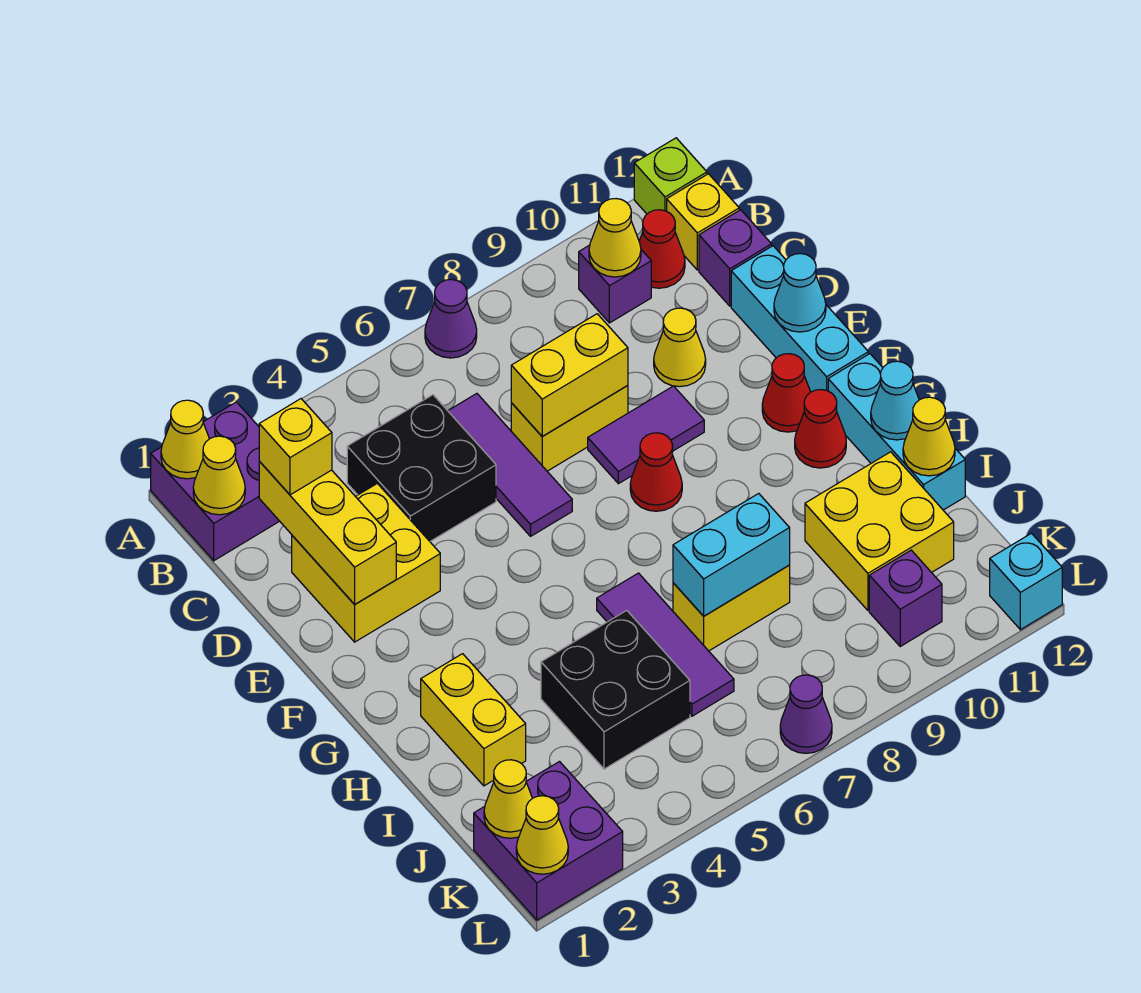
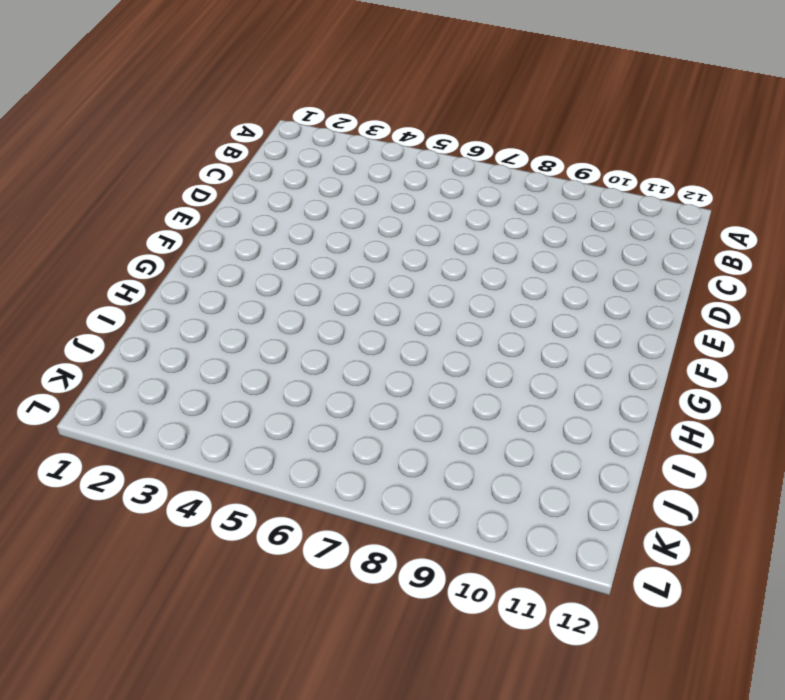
none -> purple 2x2 brick [151,402,279,561]
none -> purple 1x1 cone [425,279,477,358]
none -> lime 1x1 brick [634,138,707,214]
none -> purple 1x1 brick [579,245,651,323]

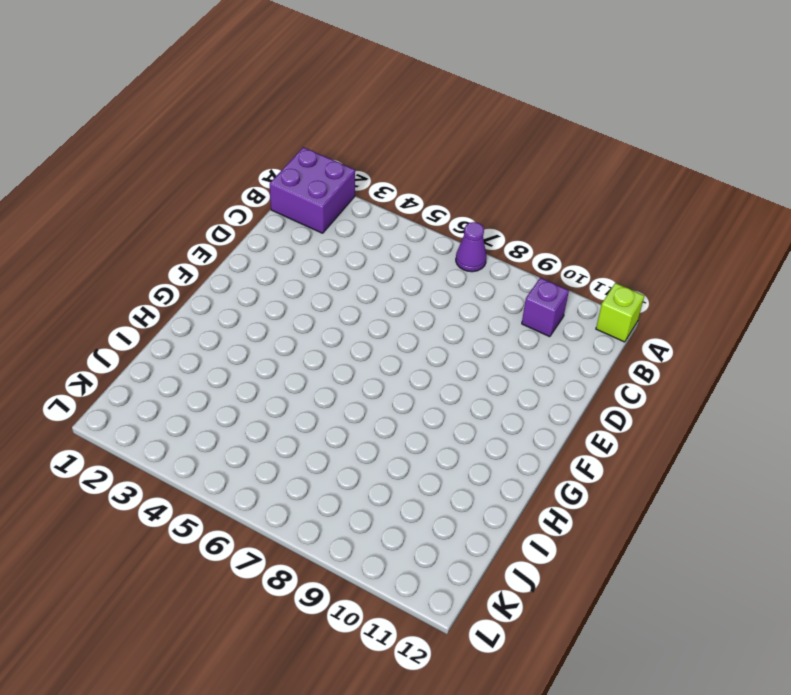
none -> red 1x1 cone [639,210,685,288]
none -> yellow 1x1 brick [667,174,739,270]
none -> black 2x2 brick [347,395,496,541]
none -> purple 1x3 tile [448,394,572,536]

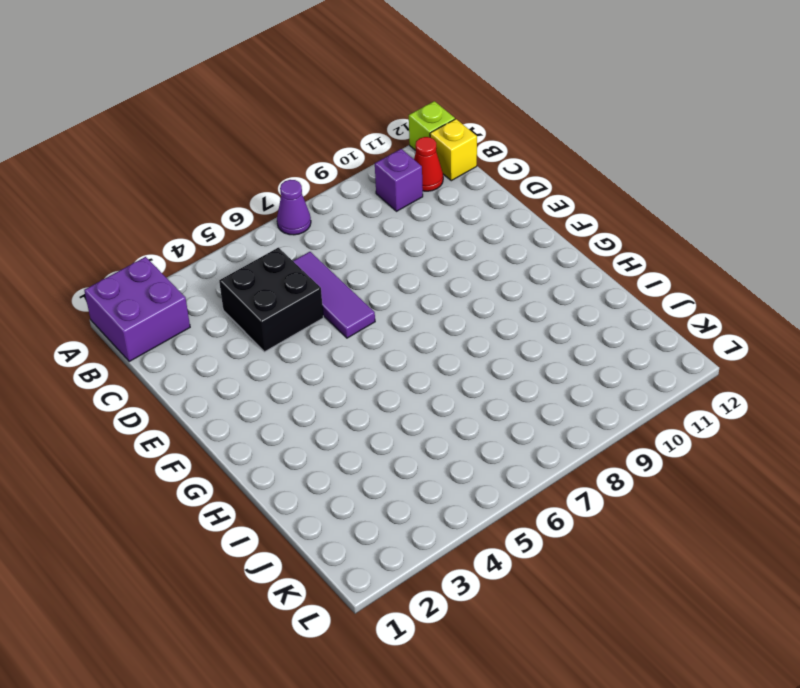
none -> purple 1x1 brick [699,210,772,306]
none -> yellow 2x2 brick [292,483,440,642]
none -> yellow 1x2 brick [511,386,628,471]
none -> yellow 1x1 cone [654,308,706,387]

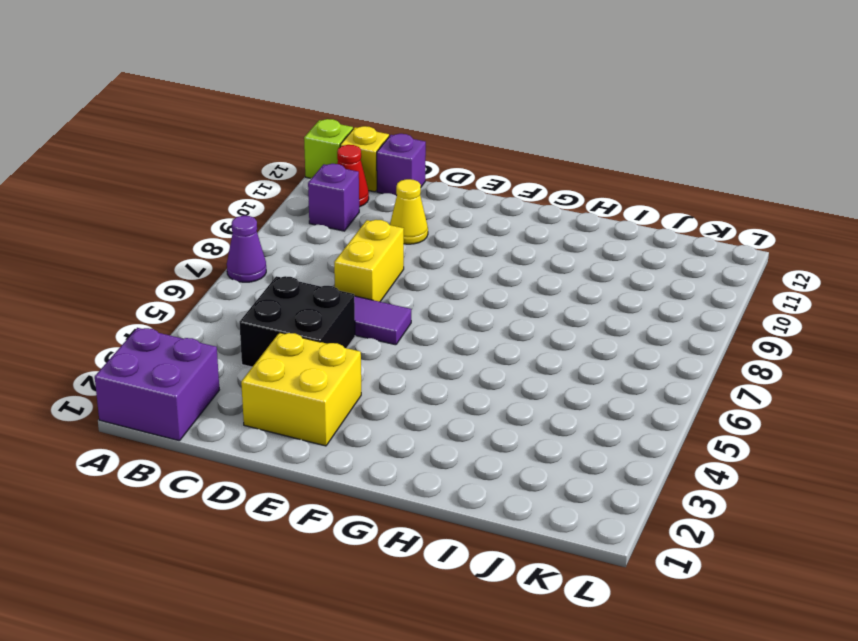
none -> cyan 1x3 brick [731,246,868,392]
none -> purple 1x2 tile [588,386,704,484]
none -> red 1x1 cone [630,433,682,511]
none -> red 1x1 cone [762,354,810,432]

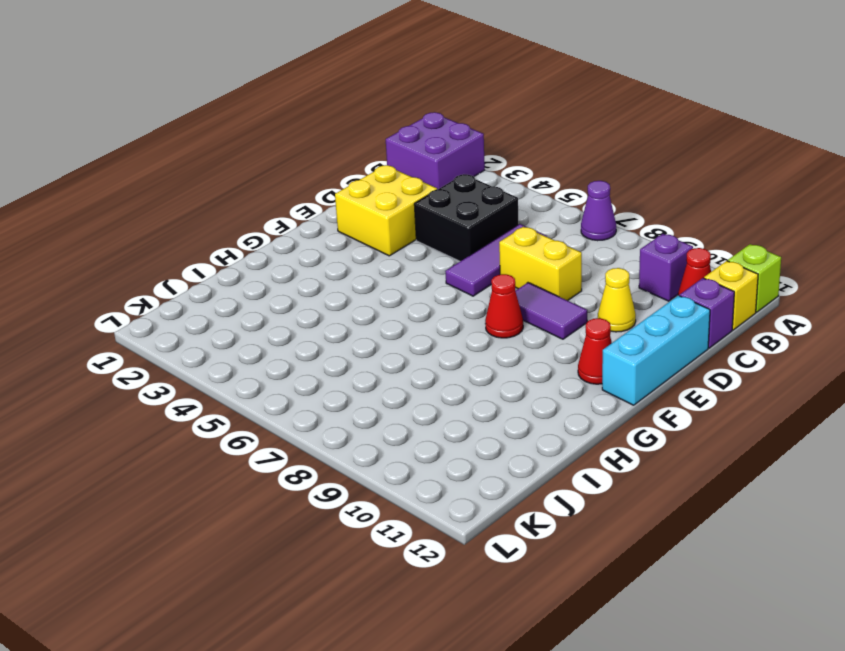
none -> red 1x1 cone [795,390,846,468]
none -> cyan 1x3 brick [828,354,965,510]
none -> yellow 1x2 brick [421,654,526,786]
none -> purple 1x3 tile [597,573,734,716]

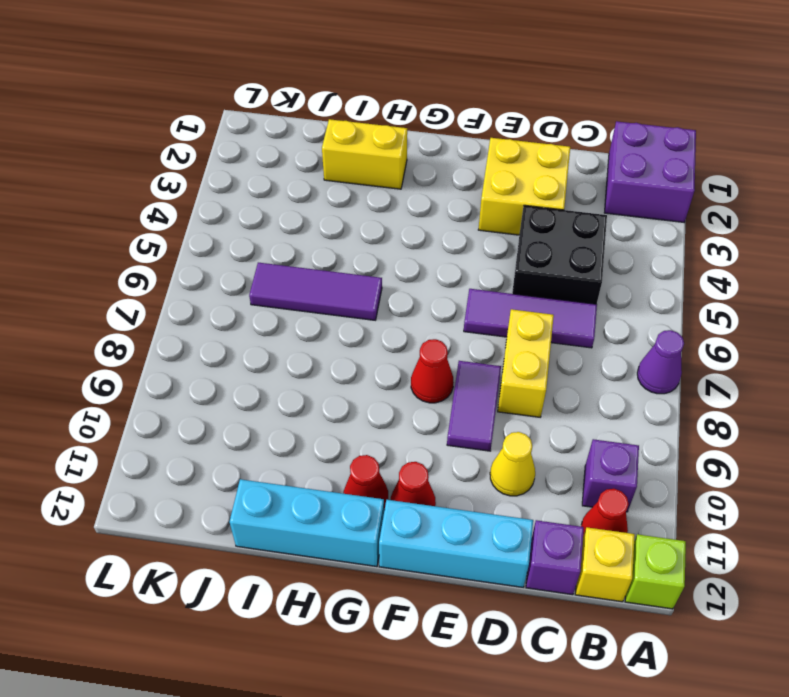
none -> black 2x2 brick [541,610,690,769]
none -> yellow 1x2 brick [673,565,790,651]
none -> yellow 2x2 brick [805,452,954,610]
none -> purple 2x2 brick [474,762,623,920]

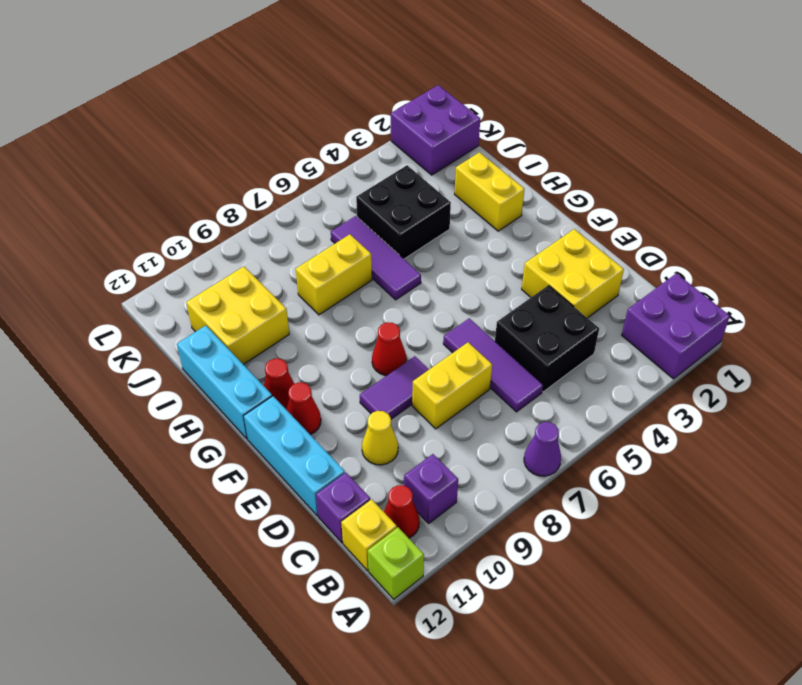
none -> purple 1x1 brick [869,550,942,646]
none -> purple 1x1 cone [780,675,832,753]
none -> cyan 1x1 brick [990,533,1062,630]
none -> yellow 1x1 cone [161,400,209,479]

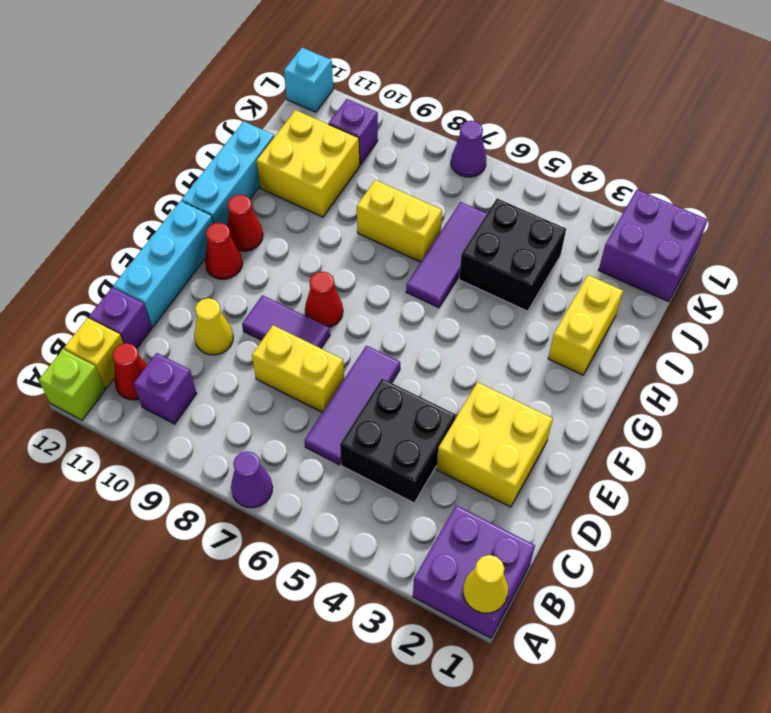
none -> yellow 1x1 cone [193,436,245,515]
none -> yellow 1x1 cone [589,199,641,277]
none -> yellow 1x3 brick [259,461,396,604]
none -> yellow 1x2 brick [511,314,628,436]

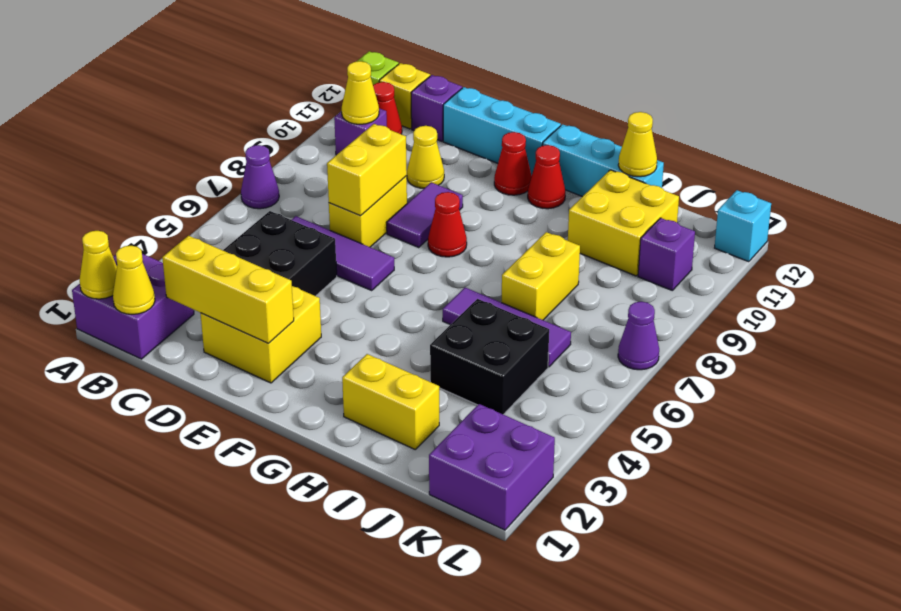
none -> cyan 1x1 cone [774,254,826,332]
none -> cyan 1x1 cone [871,361,919,440]
none -> cyan 1x2 brick [673,493,790,616]
none -> yellow 1x1 cone [484,760,532,838]

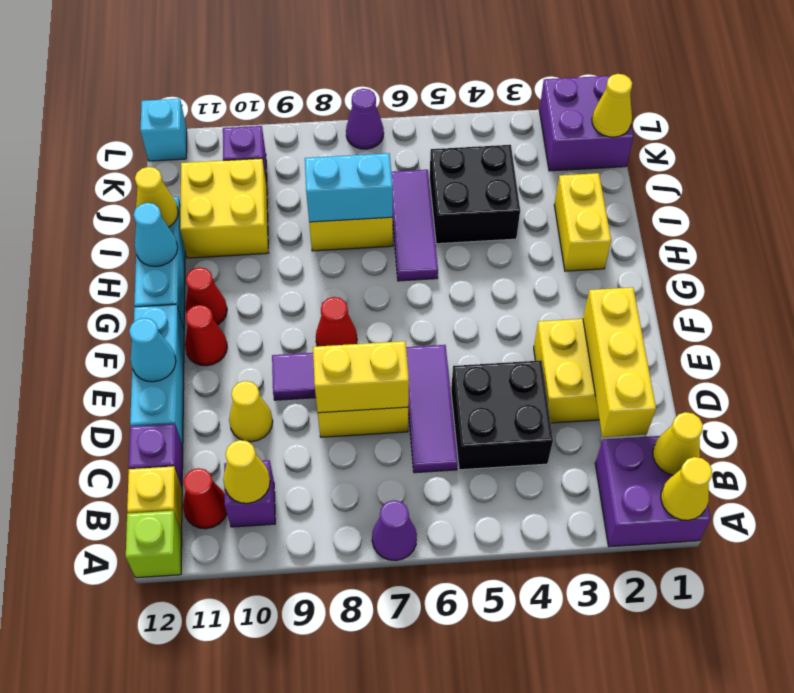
none -> yellow 1x1 cone [516,796,568,874]
none -> yellow 1x1 brick [259,399,332,495]

